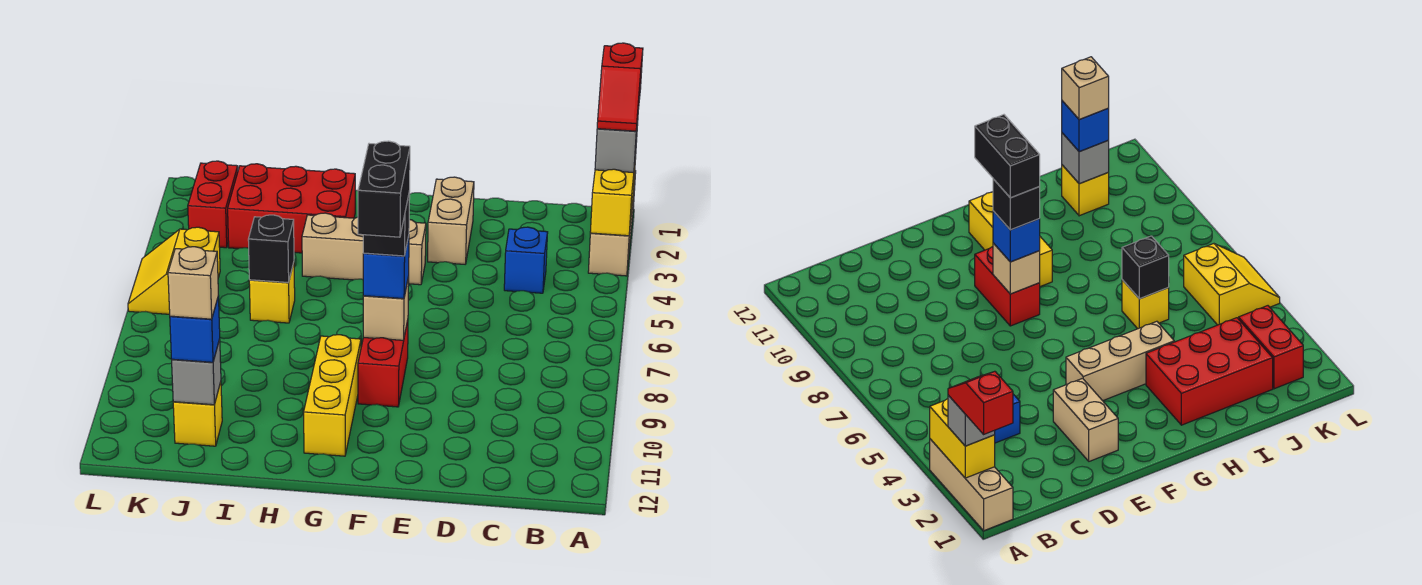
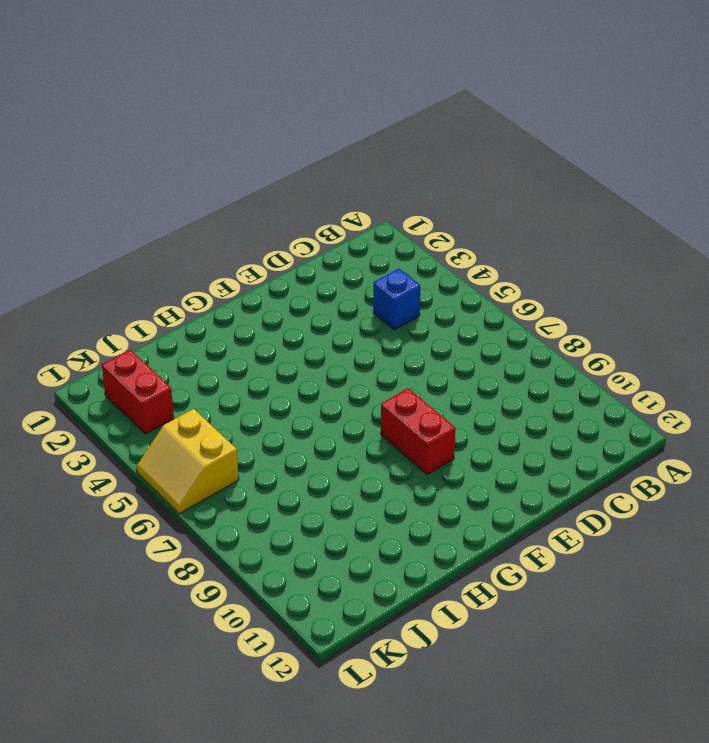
none -> tan 1x3 brick [588,171,636,276]
none -> tan 1x2 brick [428,177,474,264]
none -> tan 1x3 brick [302,213,426,285]

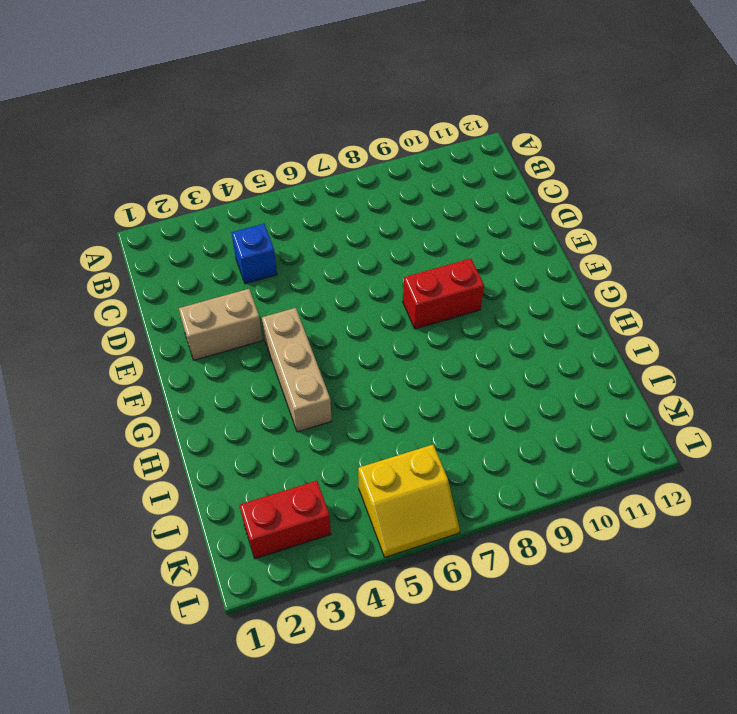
none -> tan 1x3 brick [588,171,636,276]
none -> yellow 1x3 brick [304,335,361,456]
none -> red 2x3 brick [228,164,355,253]

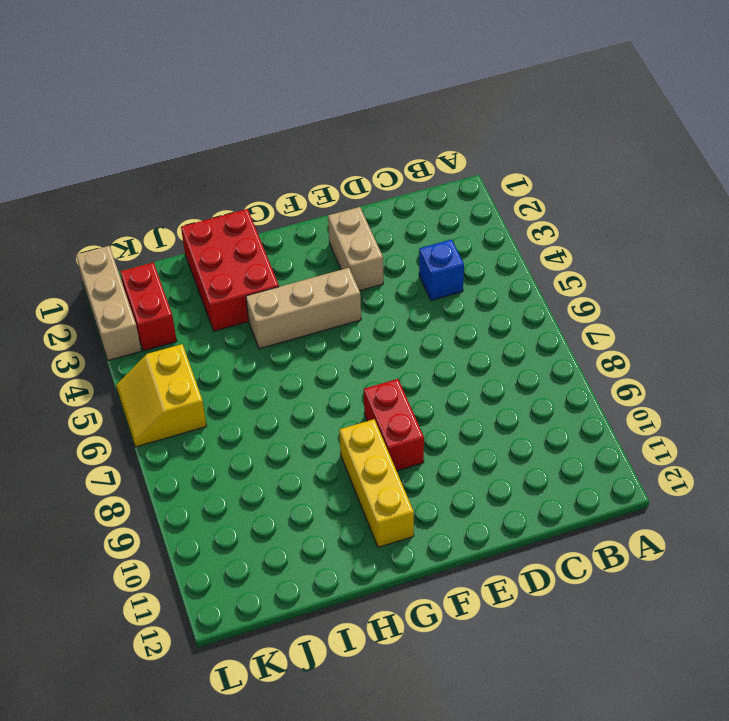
red 2x3 brick [181,209,279,331] -> red 2x3 brick turned to [228,164,355,253]
tan 1x3 brick [76,246,141,361] -> tan 1x3 brick moved to [588,171,636,276]
none -> yellow 1x1 brick [249,263,295,323]
none -> yellow 1x1 brick [173,382,222,446]
none -> yellow 1x2 brick [590,157,636,236]

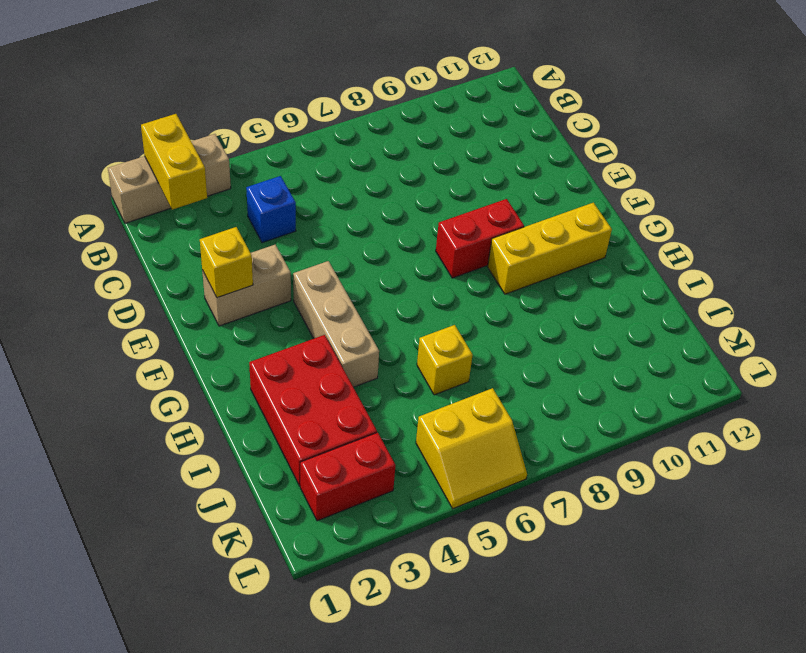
yellow 1x2 brick [141,114,207,210] -> yellow 1x2 brick turned to [590,157,636,236]
yellow 1x1 brick [200,227,253,298] -> yellow 1x1 brick moved to [173,382,222,446]
none -> tan 1x1 brick [363,277,409,340]
none -> black 1x1 brick [248,215,294,283]
none -> grey 1x1 brick [172,340,221,405]

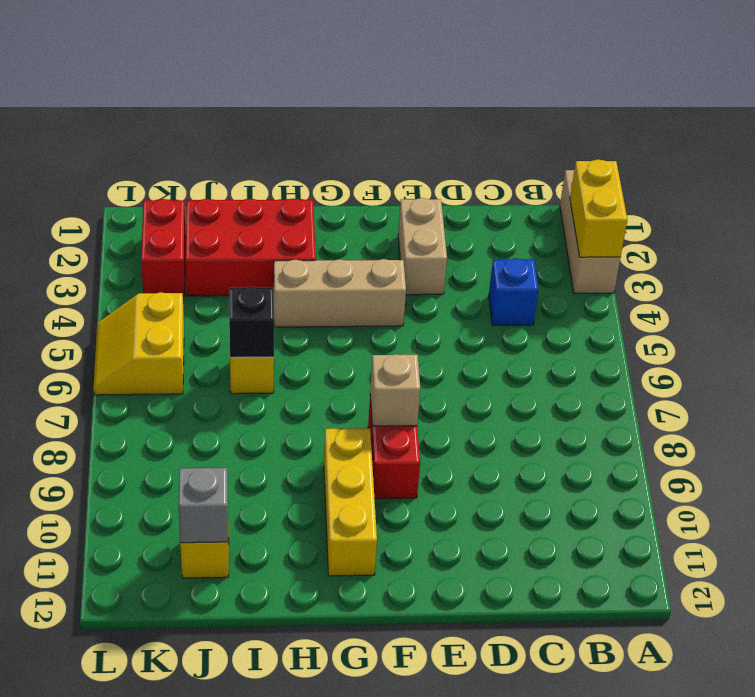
none -> grey 1x1 brick [595,119,638,173]
none -> blue 1x1 brick [363,236,409,299]
none -> blue 1x1 brick [170,296,220,362]

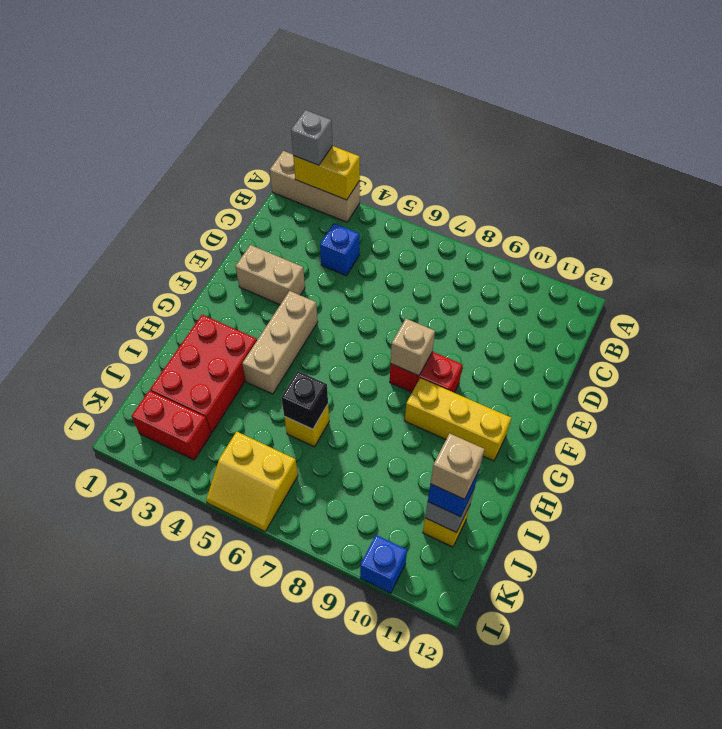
blue 1x1 brick [360,535,407,593] -> blue 1x1 brick moved to [363,236,409,299]
none -> red 1x2 slope [597,43,643,131]
none -> black 1x1 brick [363,191,410,256]
none -> black 1x2 brick [358,141,410,237]

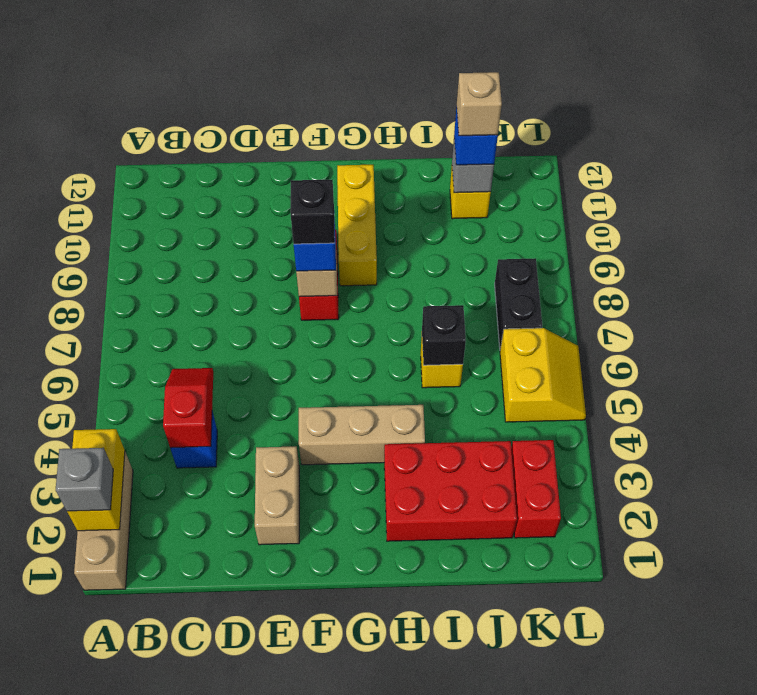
red 1x2 slope [163,368,213,448] -> red 1x2 slope moved to [597,43,643,131]
black 1x2 brick [495,258,542,348] -> black 1x2 brick moved to [358,141,410,237]

